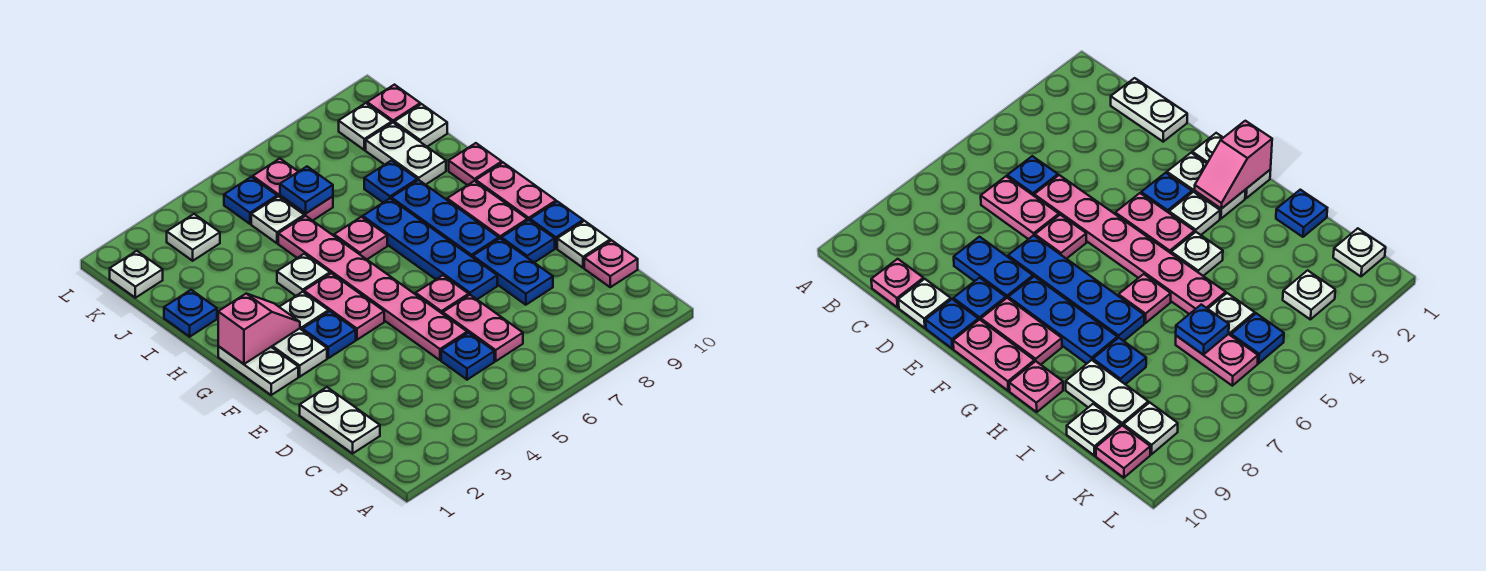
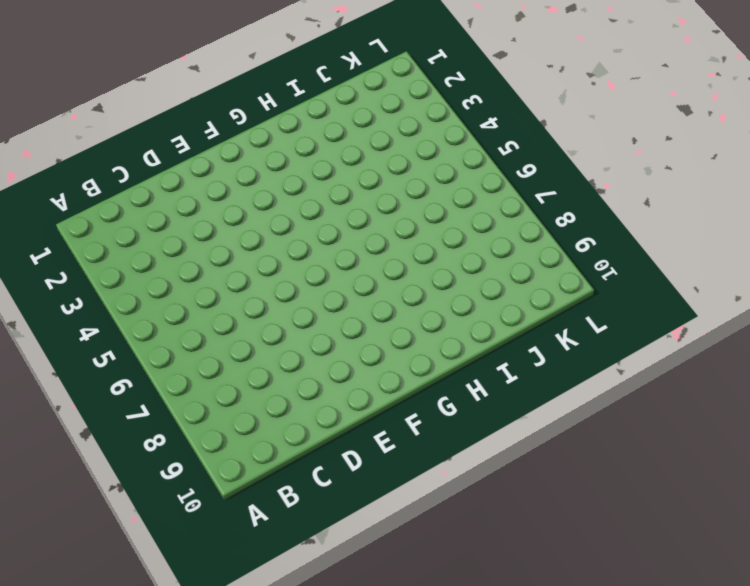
none -> white 1x2 plate [300,387,380,453]
none -> blue 1x1 plate [441,333,494,380]
none -> pink 1x2 plate [443,295,523,361]
none -> pink 1x1 plate [584,240,638,287]

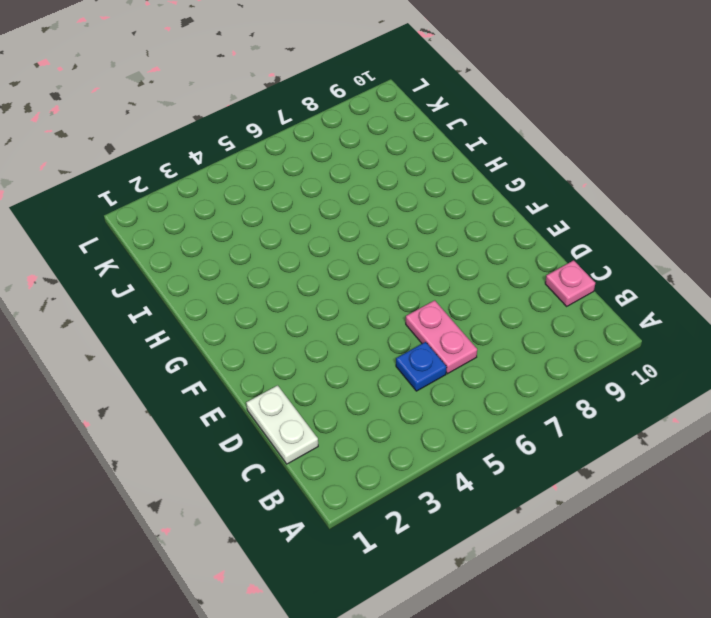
none -> pink 1x6 plate [278,216,467,360]
none -> blue 1x2 plate [473,238,553,305]
none -> white 1x1 plate [557,221,610,268]
none -> pink 1x1 plate [416,275,469,314]

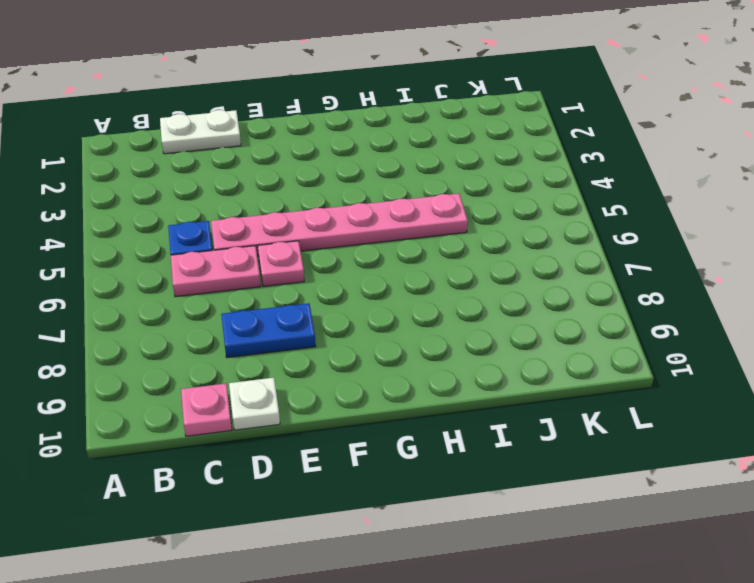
none -> blue 1x4 plate [363,199,497,299]
none -> blue 1x1 plate [501,220,555,262]
none -> blue 1x1 plate [530,201,583,248]
none -> white 1x2 plate [218,346,298,395]

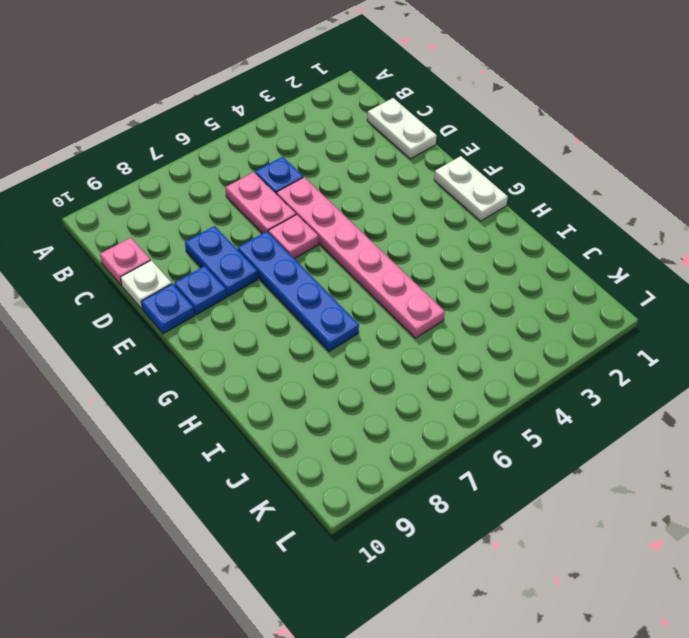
none -> white 1x2 plate [272,329,327,377]
none -> blue 1x1 plate [303,311,356,358]
none -> pink 1x2 plate [304,273,384,340]
none -> blue 1x3 plate [391,180,499,257]

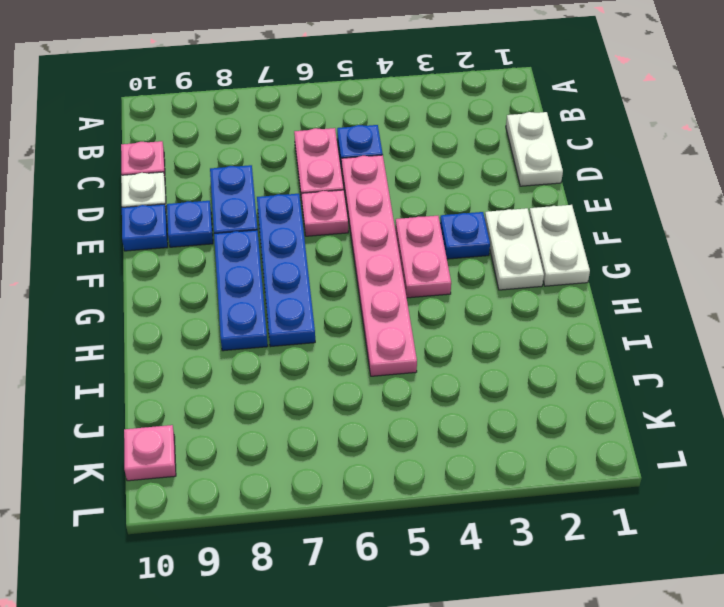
none -> pink 1x2 plate [447,181,527,239]
none -> pink 1x2 plate [476,163,556,220]
none -> white 1x1 plate [280,292,329,330]
none -> white 1x1 plate [277,254,330,296]

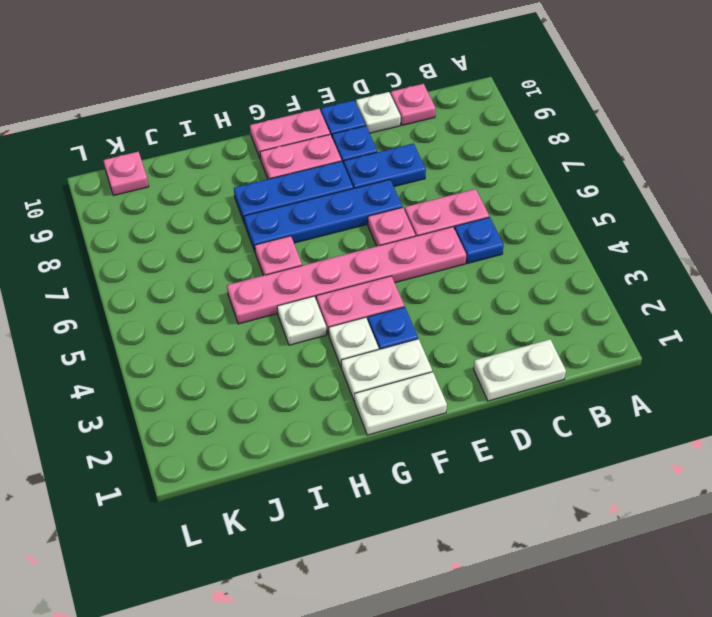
none -> pink 1x1 plate [449,143,502,185]
none -> blue 1x1 plate [164,290,217,337]
none -> blue 1x1 plate [364,161,417,202]
none -> white 1x2 plate [366,123,446,185]

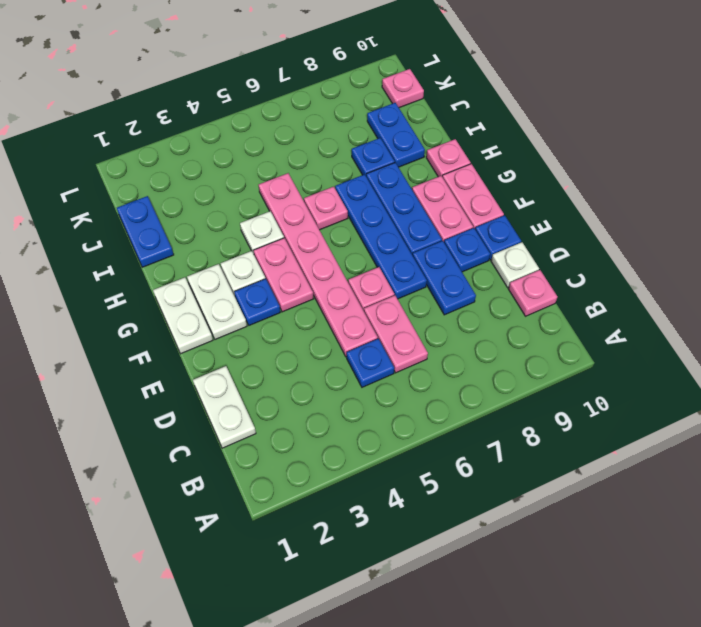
blue 1x2 plate [117,196,174,267] -> blue 1x1 plate [164,290,217,337]
blue 1x2 plate [367,103,425,167] -> white 1x2 plate [366,123,446,185]
none -> white 1x1 plate [251,196,304,243]
none -> pink 1x2 plate [253,159,333,221]
none -> white 1x1 plate [394,104,447,147]
none -> white 1x1 plate [110,251,163,298]

